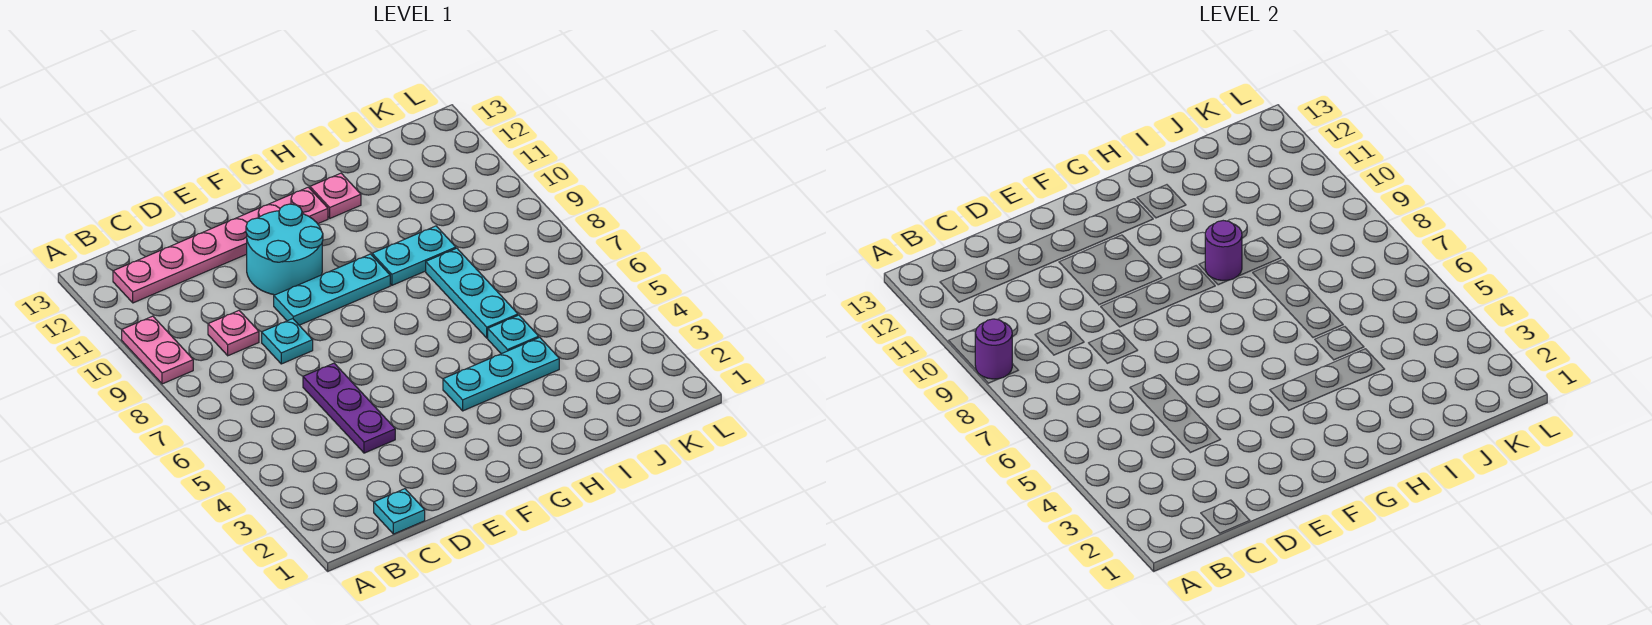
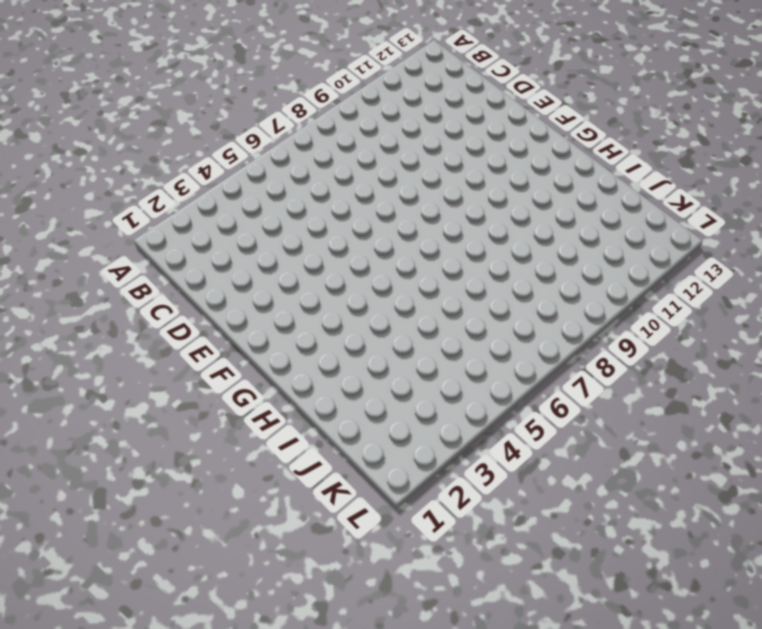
none -> pink 1x2 plate [122,316,193,384]
none -> pink 1x6 plate [113,187,328,303]
none -> cyan 1x1 plate [374,489,425,534]

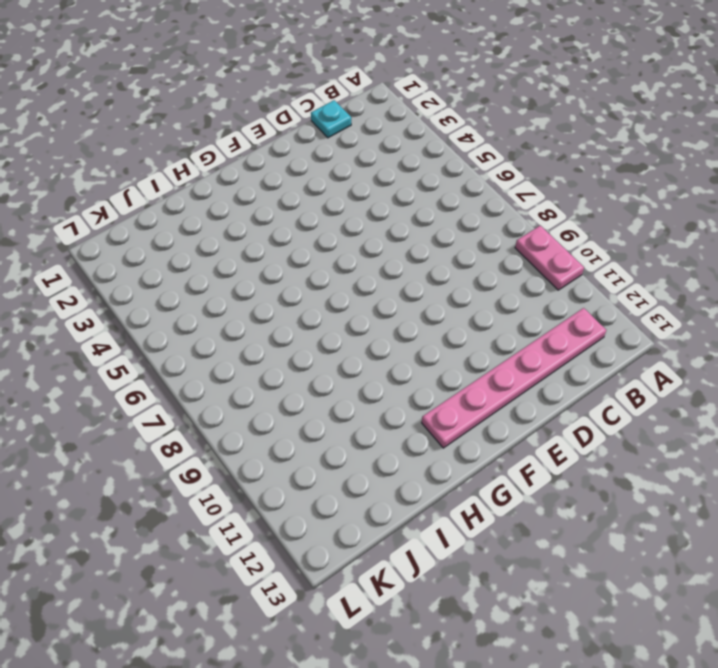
none -> pink 1x1 plate [208,311,259,356]
none -> purple 1x3 plate [303,363,395,453]
none -> cyan 1x1 plate [262,319,313,364]

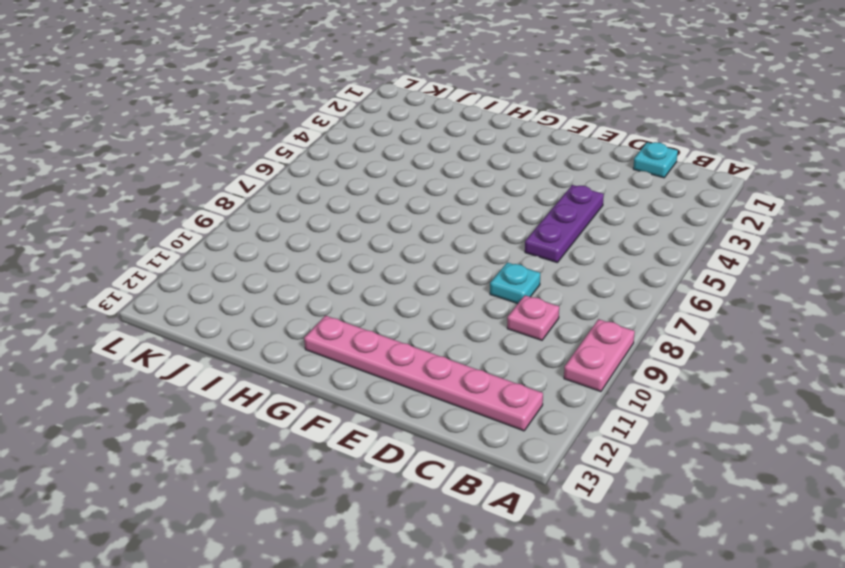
none -> cyan 1x3 plate [274,254,390,325]
none -> cyan 2x2 round brick [246,204,323,295]
none -> cyan 1x3 plate [443,337,559,411]

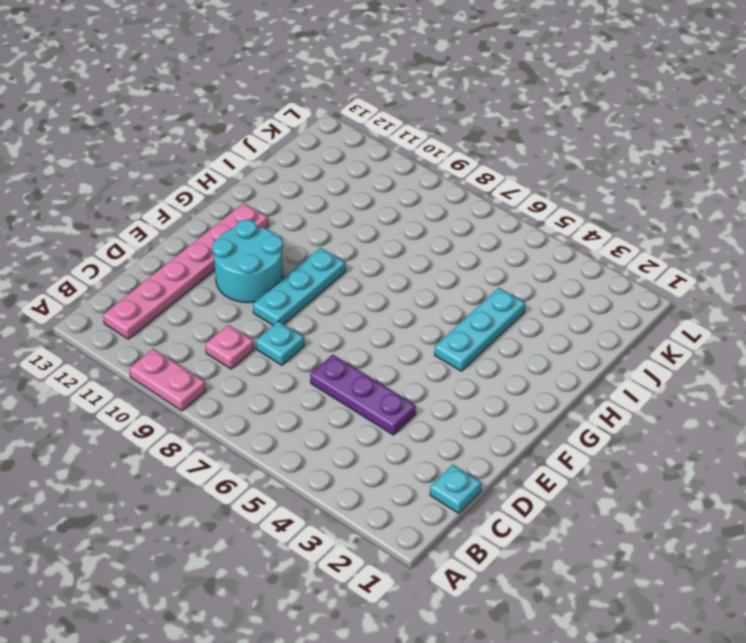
none -> cyan 1x2 plate [372,226,456,285]
none -> pink 1x1 plate [310,173,361,218]
none -> cyan 1x1 plate [488,315,539,354]

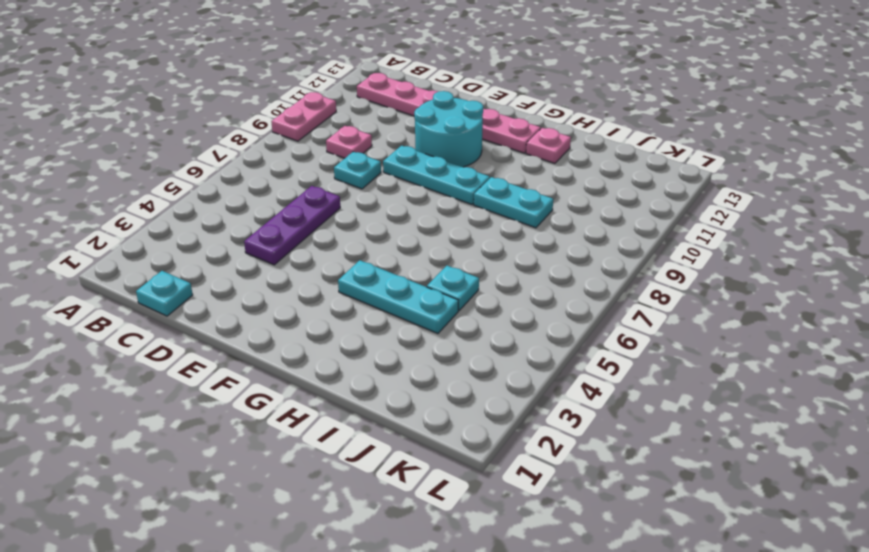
none -> cyan 1x3 plate [426,248,518,338]
none -> purple 1x1 round brick [975,319,1012,379]
none -> purple 1x1 round brick [1205,221,1242,280]

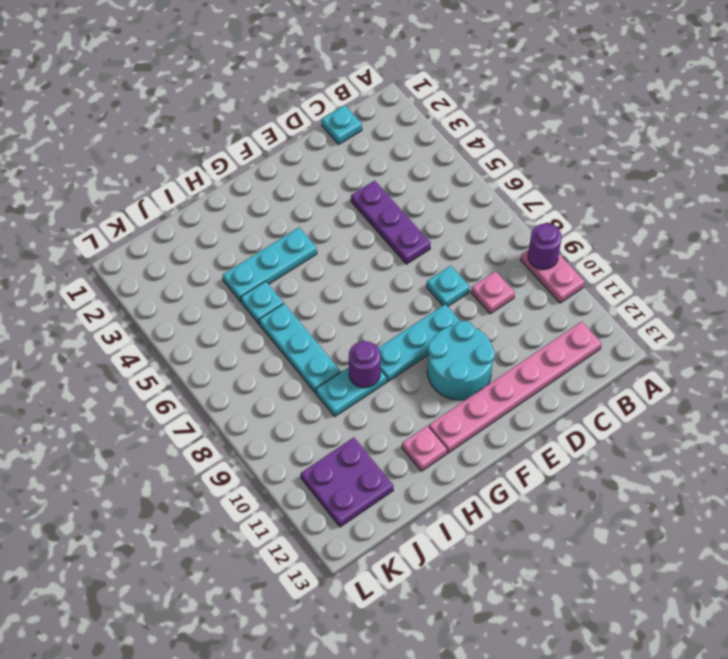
purple 2x2 plate [301,438,393,527] -> none

